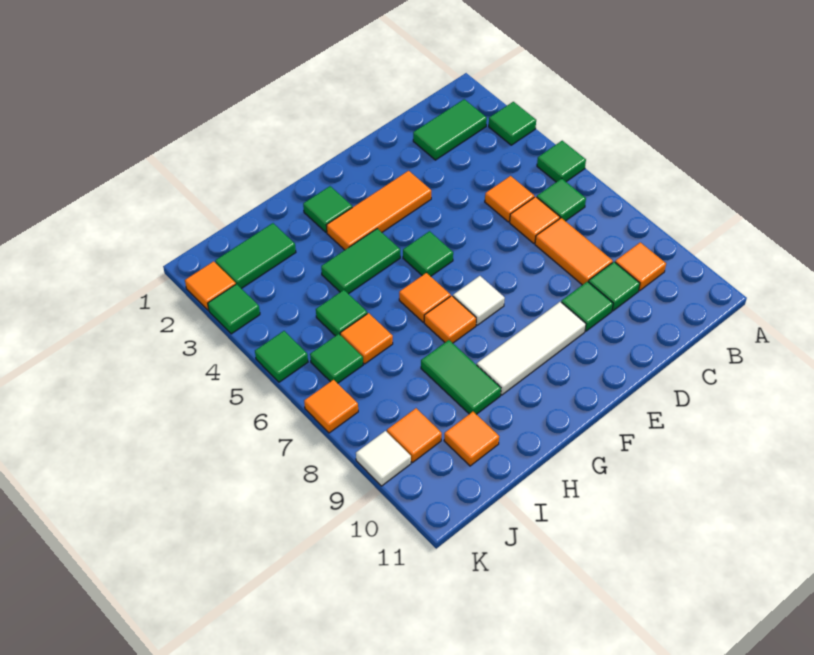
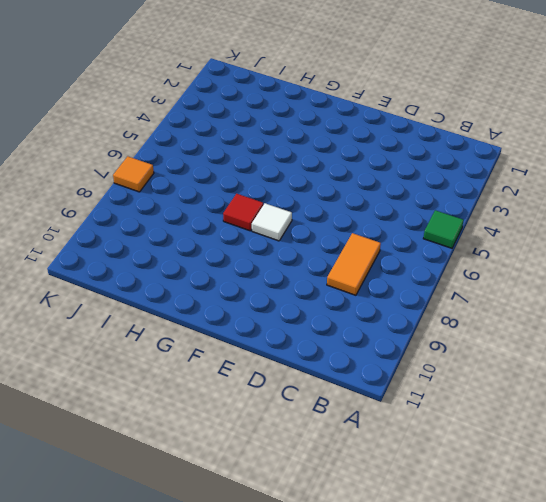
red 1x1 tile [223,194,263,231] -> orange 1x1 tile [424,296,476,343]
none -> green 1x1 tile [489,102,536,145]
none -> green 1x2 tile [413,99,487,160]
none -> green 1x1 tile [537,178,586,221]
none -> orange 1x1 tile [615,242,666,291]

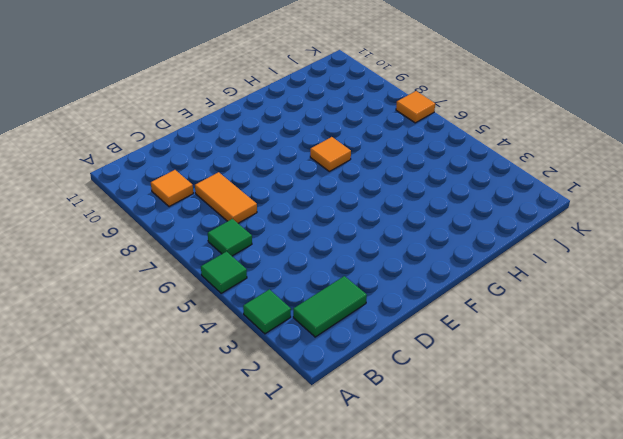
none -> orange 1x1 tile [485,176,534,222]
none -> orange 1x1 tile [510,197,560,243]
none -> green 1x1 tile [589,262,640,311]
none -> green 1x1 tile [561,282,613,331]

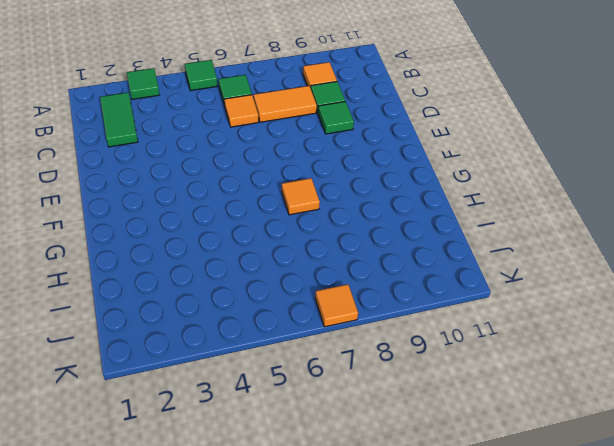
none -> orange 1x1 tile [485,176,534,222]
none -> orange 1x3 tile [326,171,431,250]
none -> white 1x3 tile [477,302,586,395]
none -> green 1x1 tile [403,231,453,276]

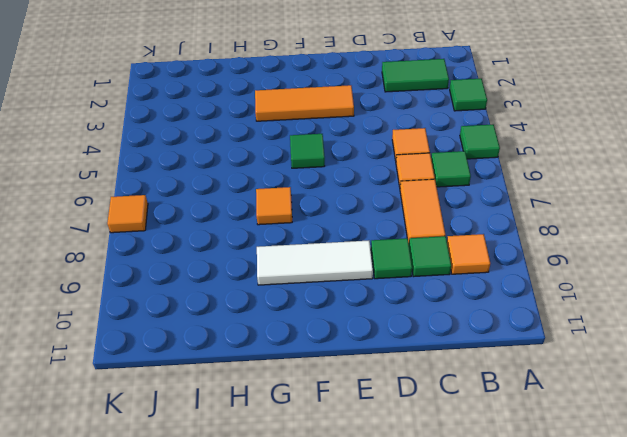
none -> white 1x1 tile [453,276,505,325]
none -> green 1x1 tile [303,186,352,232]
none -> green 1x2 tile [321,229,400,294]
none -> orange 1x1 tile [399,273,451,322]

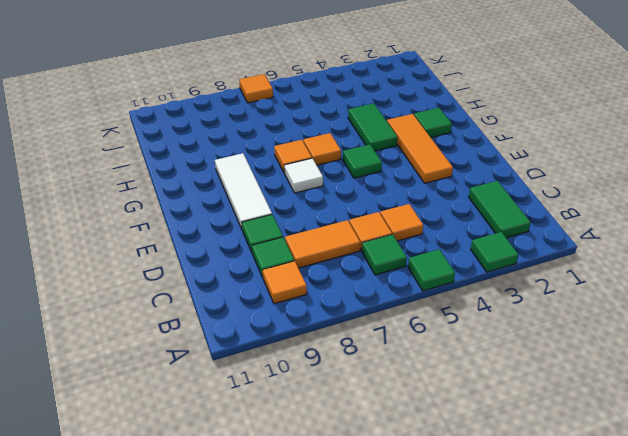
none -> green 1x2 tile [421,340,501,414]
none -> green 1x2 tile [215,223,296,289]
none -> green 1x1 tile [316,290,367,336]
none -> orange 1x1 tile [340,313,393,364]

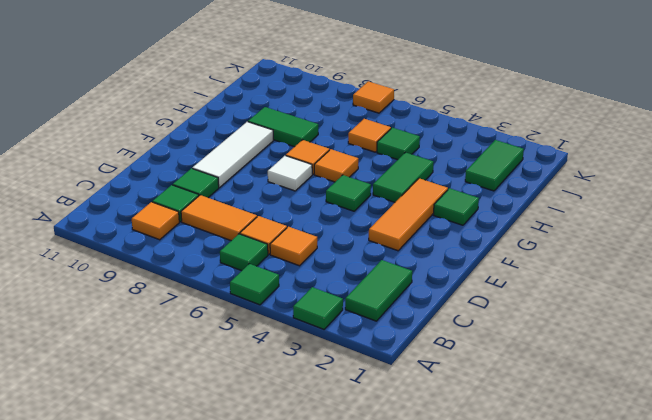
none -> orange 1x1 tile [444,412,499,466]
none -> green 1x1 tile [310,334,363,383]
none -> orange 1x1 tile [387,408,442,463]
none -> orange 1x1 tile [185,261,236,310]

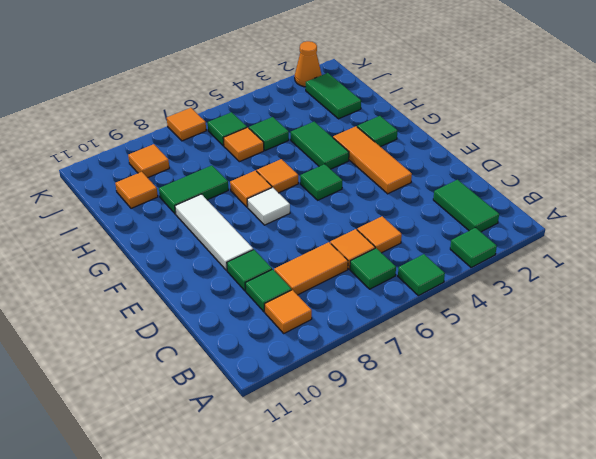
orange 1x1 cone [295,41,322,87] -> orange 1x1 tile [185,261,236,310]
none -> green 1x1 tile [208,284,260,334]
none -> green 1x1 tile [255,331,308,382]
none -> white 1x1 tile [356,431,411,486]

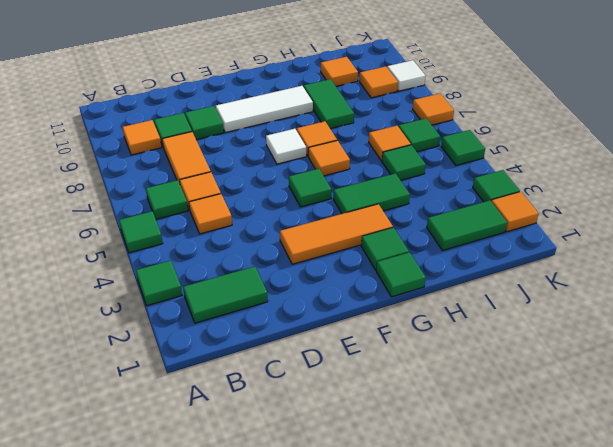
green 1x1 tile [376,252,426,297] -> none

